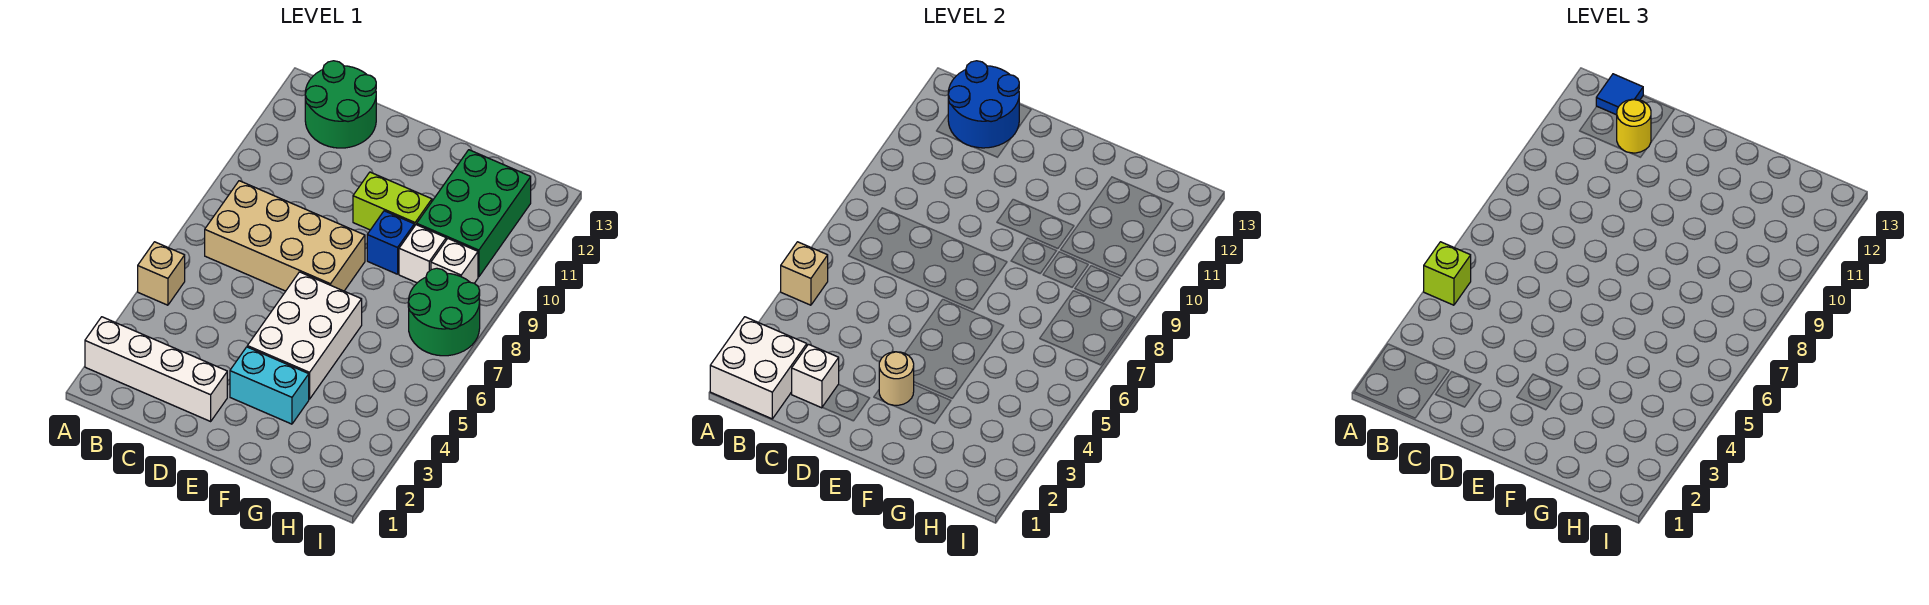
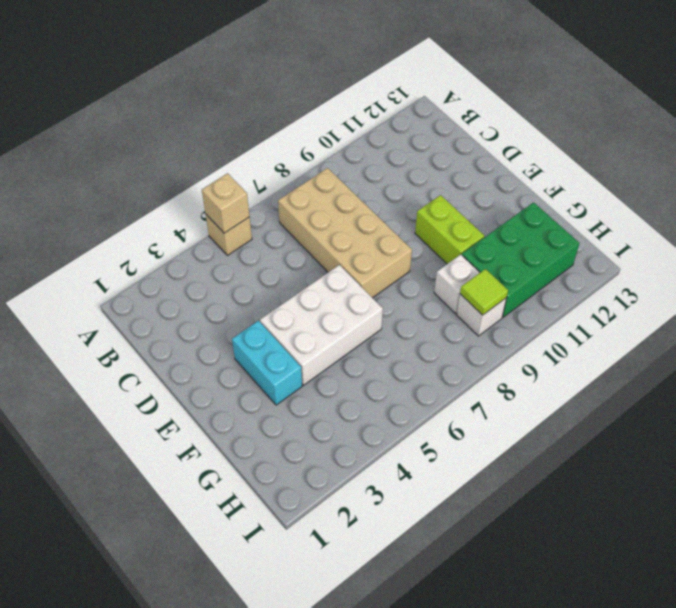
lime 1x1 tile [460,269,508,315] -> none
none -> white 1x4 brick [85,317,227,421]
none -> green 2x2 round brick [305,61,376,148]
none -> blue 1x1 brick [367,211,414,274]

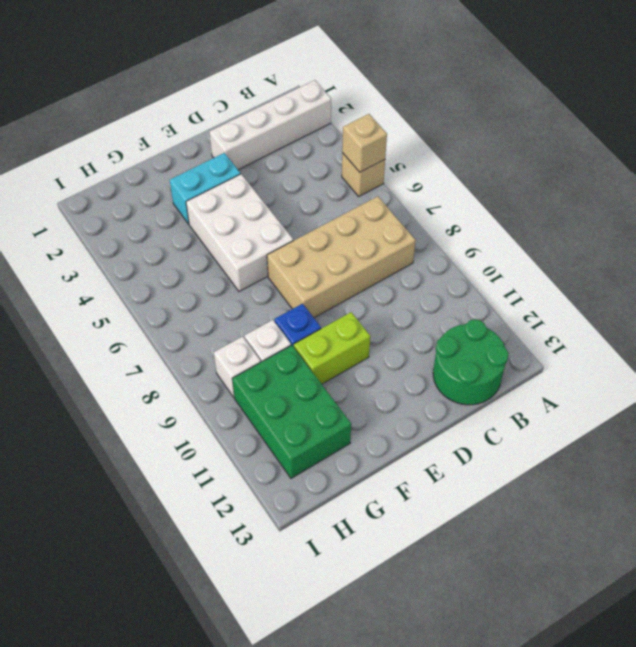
none -> green 2x2 round brick [408,268,480,356]
none -> white 2x2 brick [710,317,807,419]
none -> blue 2x2 round brick [948,61,1019,148]

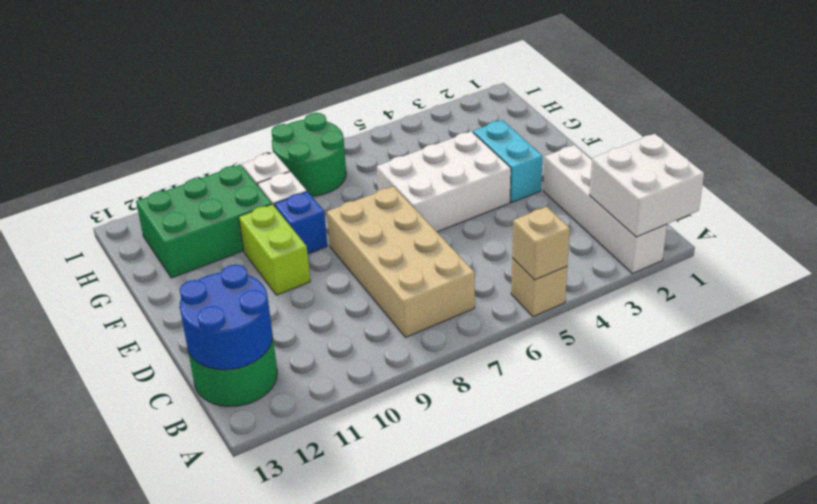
none -> white 1x1 brick [792,344,839,408]
none -> tan 1x1 round brick [879,352,914,406]
none -> lime 1x1 brick [1424,242,1471,305]

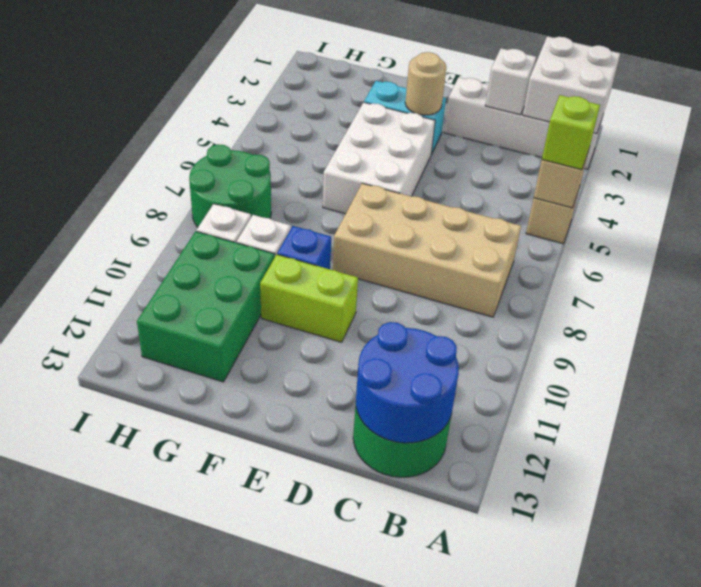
none -> blue 1x1 tile [1596,74,1643,115]
none -> yellow 1x1 round brick [1617,99,1651,153]

